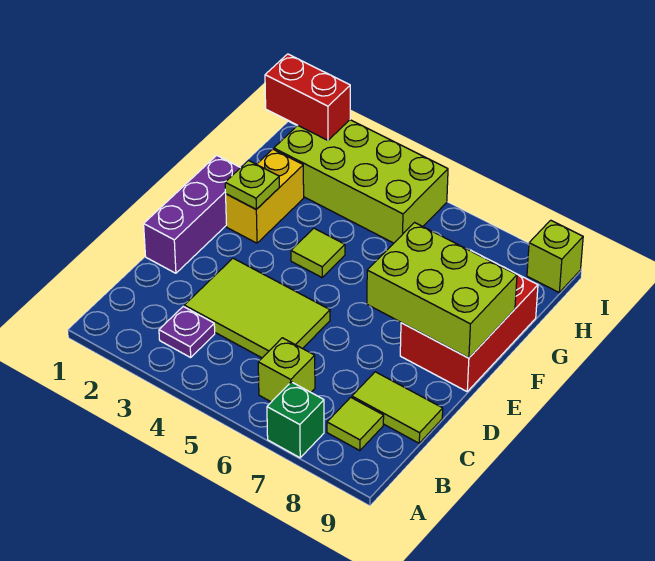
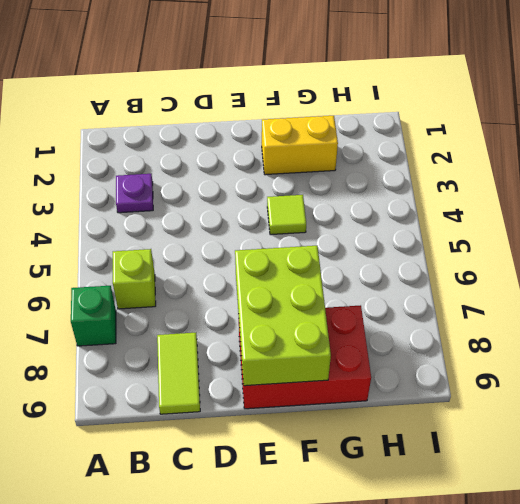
none -> lime 1x1 tile [327,397,384,451]
none -> lime 2x3 tile [184,258,330,358]
none -> purple 1x3 brick [144,155,240,273]

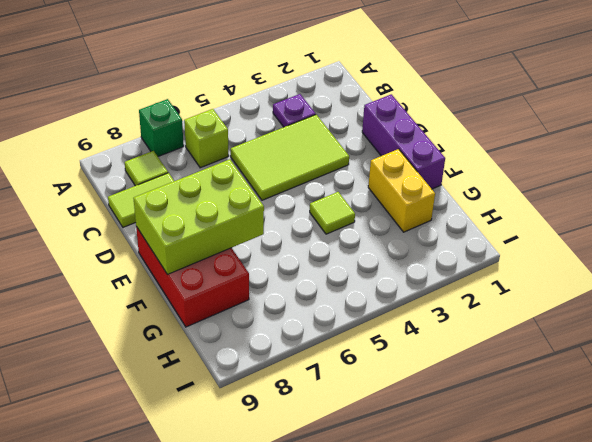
none -> lime 2x4 brick [274,120,448,243]
none -> lime 1x1 brick [527,220,583,292]
none -> lime 1x1 plate [225,161,279,209]

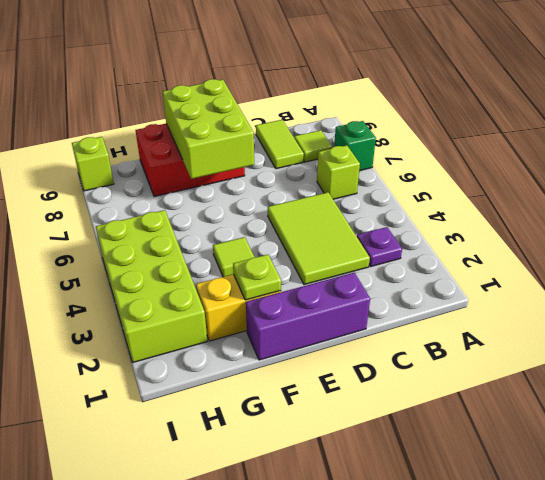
none -> red 1x2 brick [265,54,350,140]

